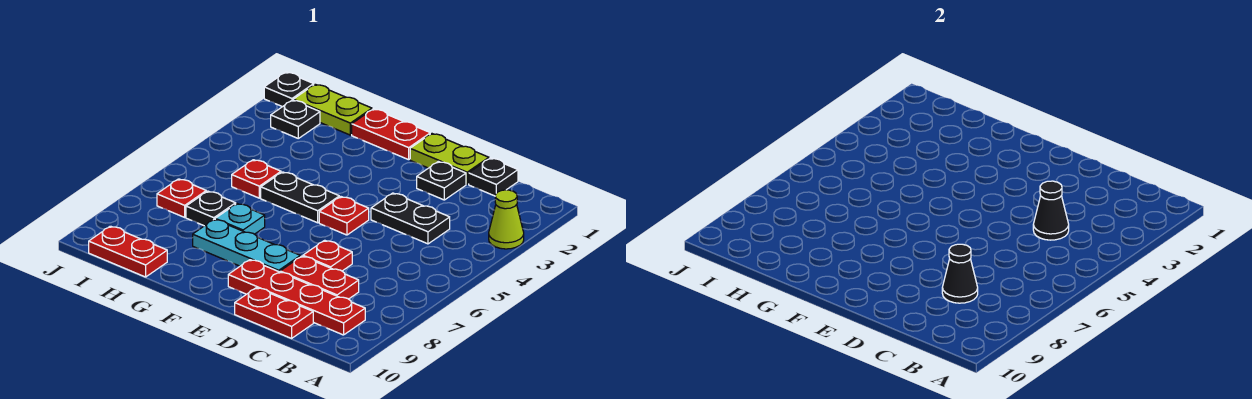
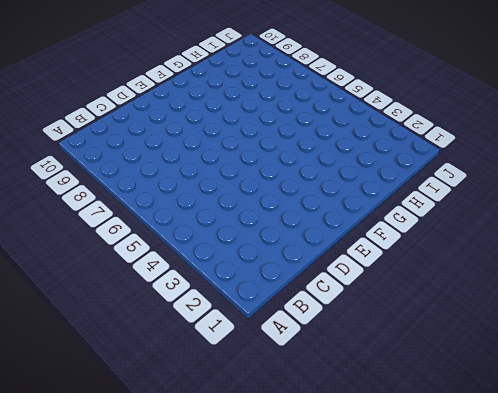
none -> lime 1x1 cone [489,190,524,249]
none -> red 1x4 plate [228,260,365,335]
none -> black 1x1 plate [469,158,518,196]

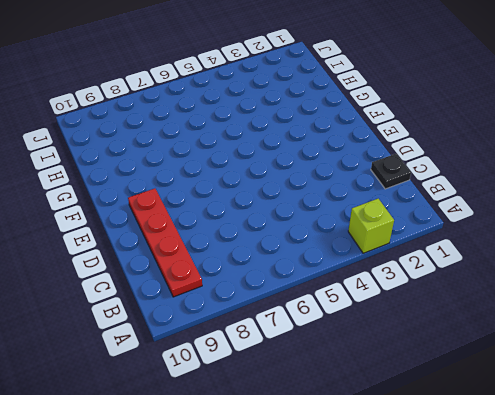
lime 1x1 brick [348,199,394,253] -> lime 1x1 cone [489,190,524,249]
none -> black 1x2 plate [371,193,450,244]
none -> red 1x2 plate [280,256,359,299]
none -> red 1x2 plate [235,288,313,338]

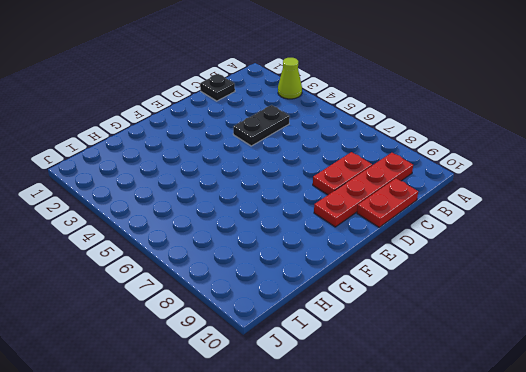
none -> lime 1x2 plate [410,134,489,184]
none -> black 1x1 plate [417,161,466,200]
none -> red 1x1 plate [303,240,352,271]

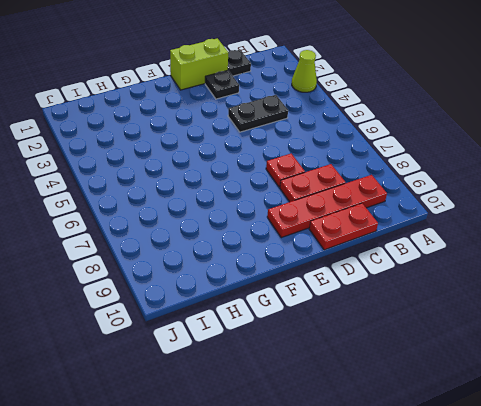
lime 1x2 brick [170,38,228,90] -> lime 1x2 plate [410,134,489,184]
none -> red 1x1 plate [319,197,369,235]
none -> cyan 1x3 plate [193,219,300,272]
none -> red 1x2 plate [352,109,430,160]

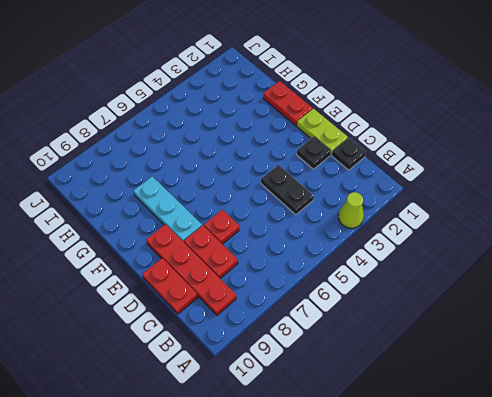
none -> red 1x1 plate [319,197,369,235]
none -> black 1x2 plate [261,172,339,223]
none -> cyan 1x1 plate [215,204,265,234]

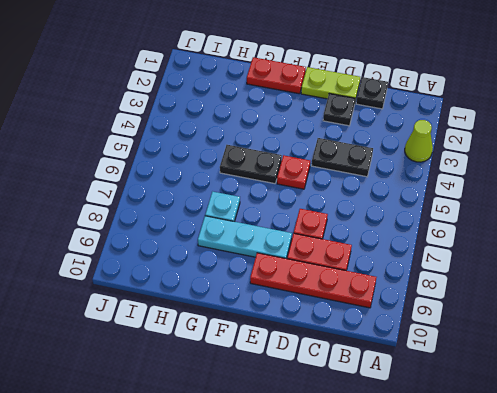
none -> red 1x2 plate [235,288,313,338]
none -> lime 1x2 plate [293,84,372,135]
none -> red 1x1 plate [232,160,281,198]

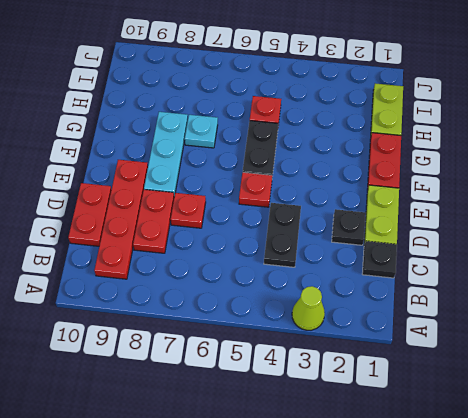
none -> black 1x1 plate [186,191,236,226]
none -> red 1x2 plate [89,226,167,277]
none -> black 1x1 plate [271,100,320,138]

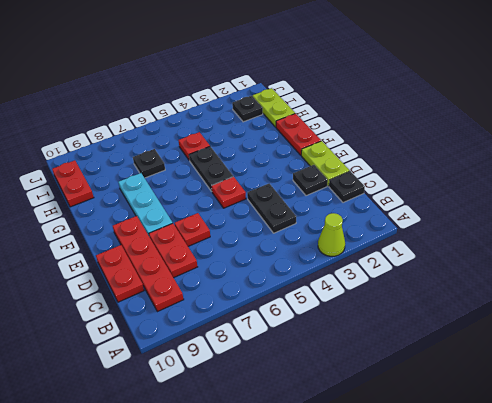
none -> cyan 1x1 plate [215,204,265,234]
none -> red 1x1 plate [157,179,206,217]
none -> black 1x1 plate [264,72,314,107]

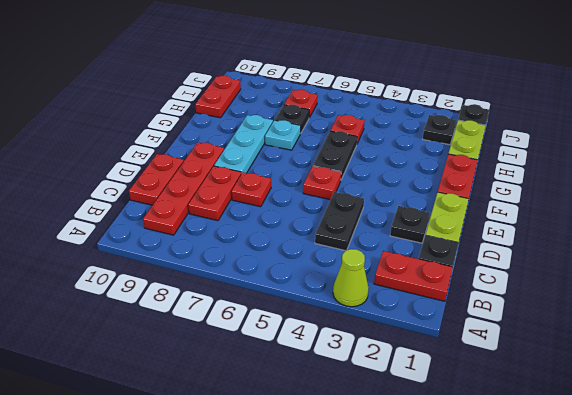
red 1x2 plate [374,251,453,301] -> none
none -> black 1x1 cone [1033,181,1069,240]
none -> black 1x1 cone [942,244,978,303]

